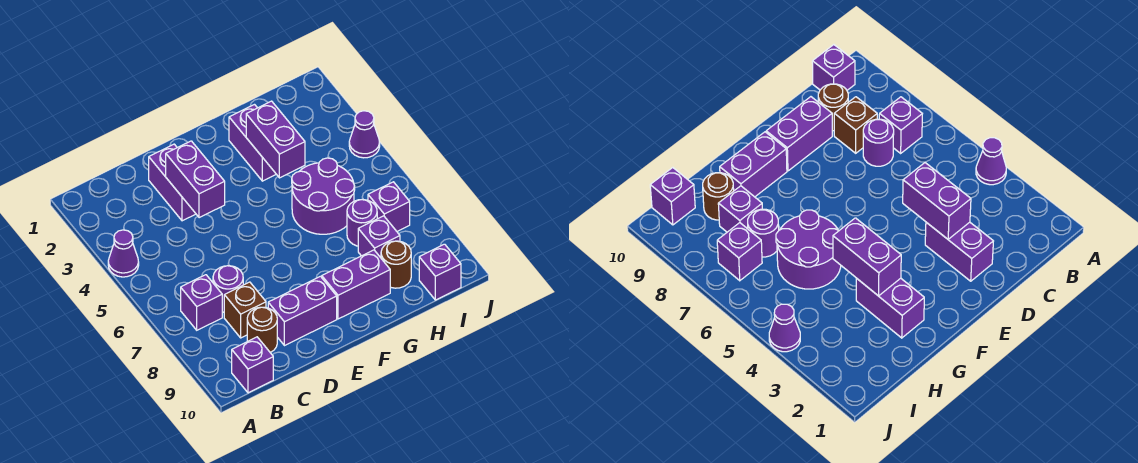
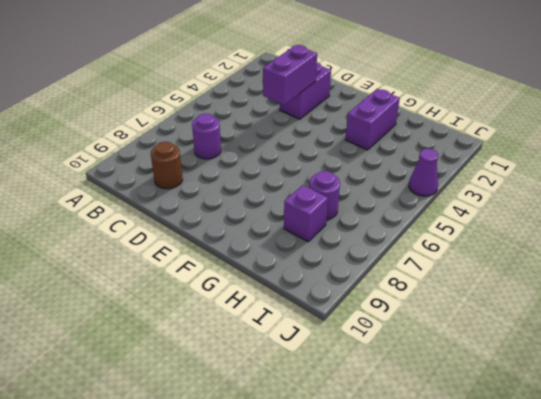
none -> purple 1x1 cone [108,230,139,277]
none -> purple 1x1 brick [181,275,222,330]
none -> purple 1x1 brick [232,337,273,393]

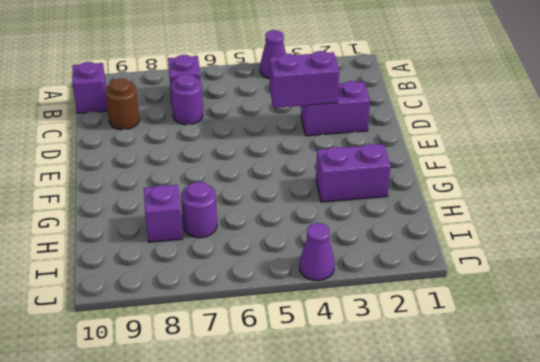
none -> brown 1x1 brick [224,282,266,338]
none -> purple 1x2 brick [268,276,337,346]
none -> purple 1x2 brick [322,250,390,319]

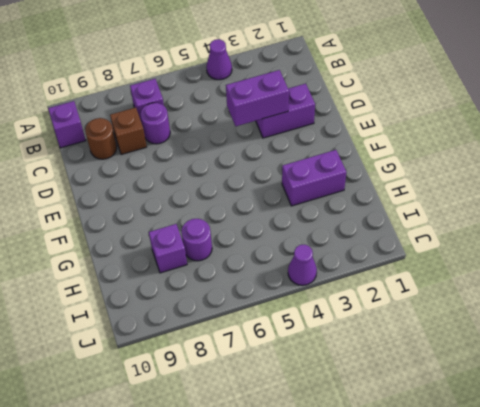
none -> purple 1x2 brick [268,276,337,346]
none -> purple 1x2 brick [322,250,390,319]
none -> purple 2x2 round brick [292,158,355,234]

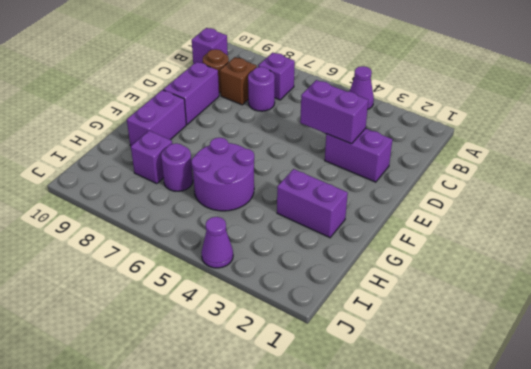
none -> brown 1x1 round brick [381,241,411,288]
none -> purple 1x1 brick [368,182,410,231]
none -> purple 1x1 brick [419,244,461,300]

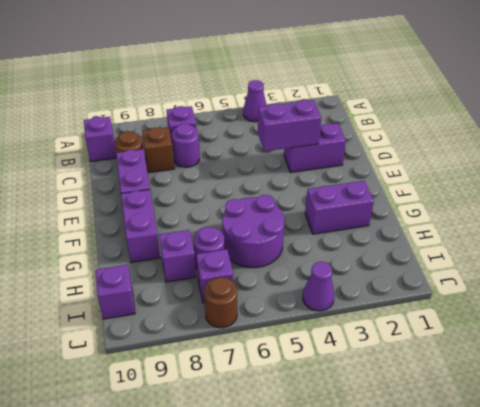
brown 1x1 round brick [204,277,237,328] -> brown 1x1 round brick moved to [381,241,411,288]
none -> purple 1x2 brick [246,101,305,178]

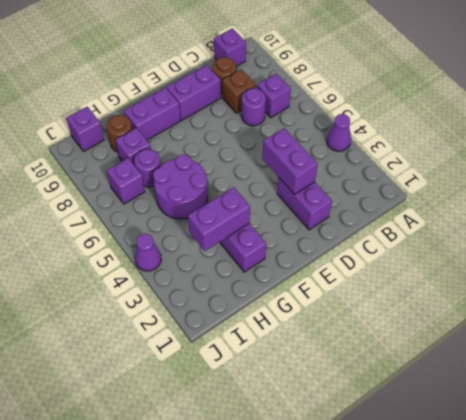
purple 1x2 brick [188,187,250,251] -> purple 1x2 brick turned to [246,101,305,178]

